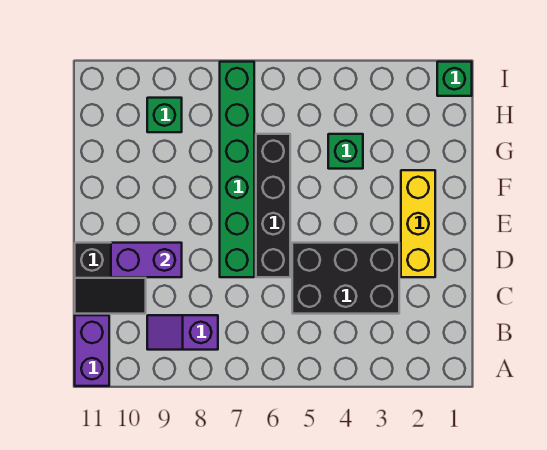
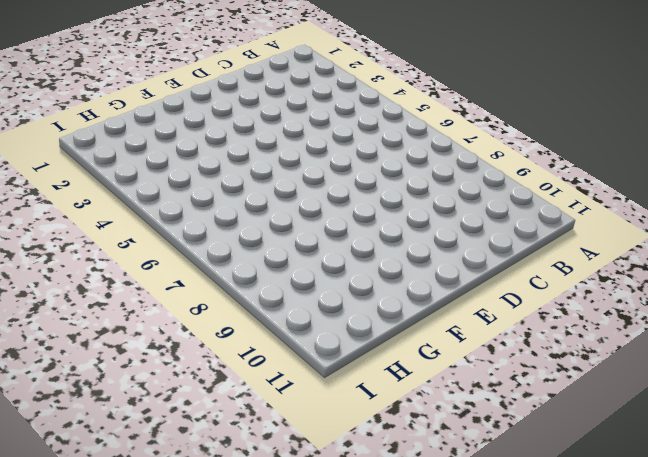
none -> purple 1x2 brick [75,315,109,386]
none -> purple 1x2 slope [147,315,218,350]

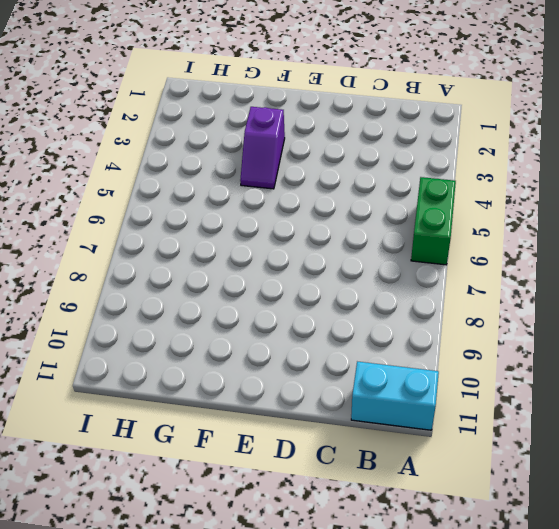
green 1x2 brick [411,177,456,265] -> none
cyan 1x2 brick [351,362,439,430] -> purple 1x2 brick [75,315,109,386]
purple 1x2 slope [240,107,285,189] -> purple 1x2 slope moved to [147,315,218,350]
none -> black 2x3 brick [292,243,399,314]
none -> black 2x2 slope [75,243,146,314]

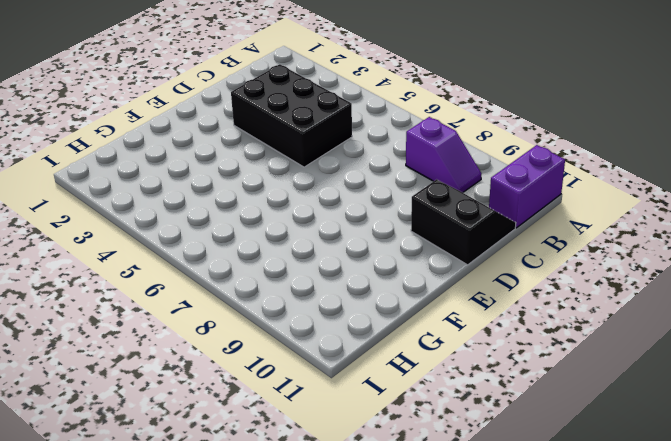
none -> yellow 1x3 brick [401,170,435,277]
none -> black 1x4 brick [256,134,290,277]

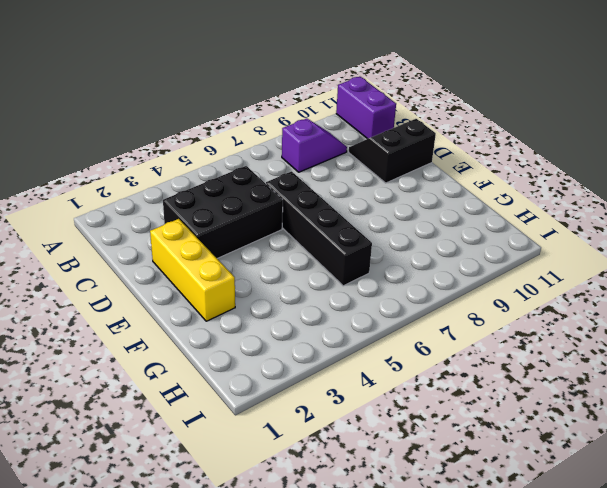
none -> green 1x6 brick [220,62,254,277]
none -> green 1x1 brick [328,134,363,169]

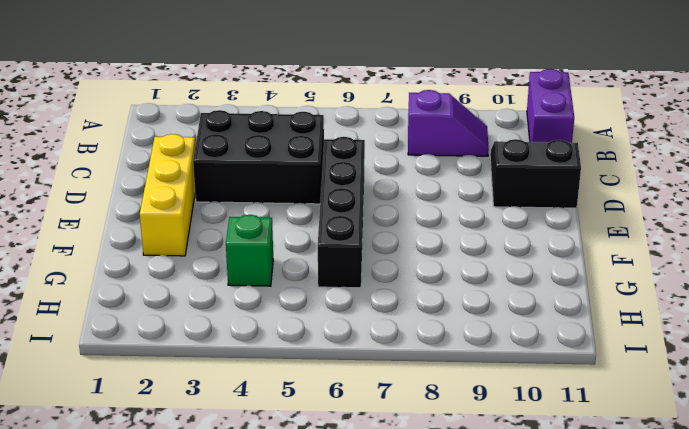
none -> green 1x6 brick [220,62,254,277]
none -> green 1x1 brick [147,98,182,132]

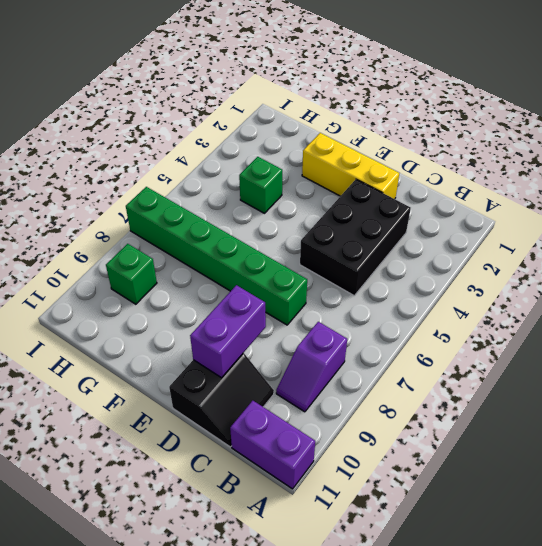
none -> black 1x4 brick [256,134,290,277]
none -> green 1x1 brick [437,62,472,96]

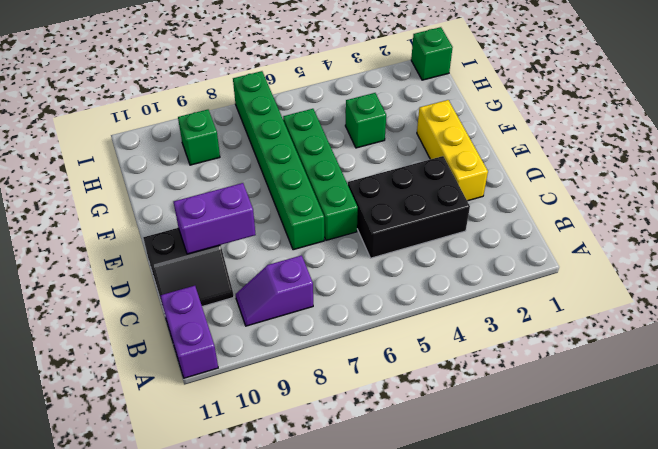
green 1x4 brick [283,109,358,240] -> black 1x4 brick [256,134,290,277]

